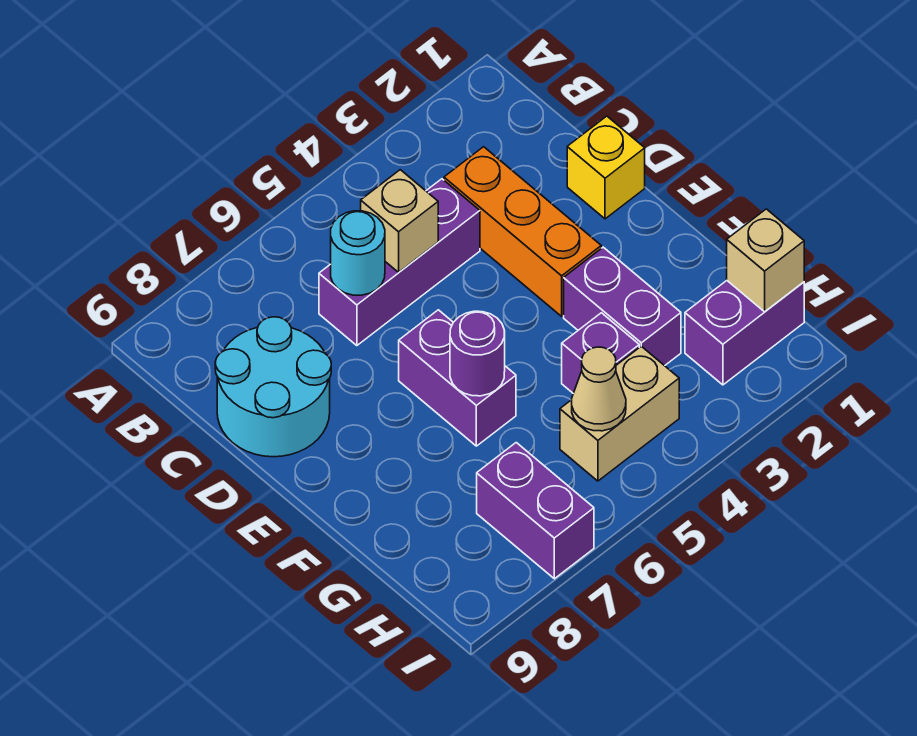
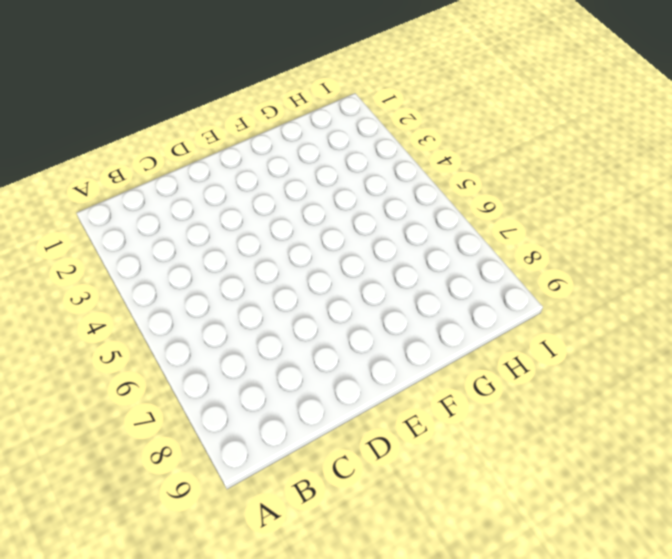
none -> orange 1x3 brick [444,147,601,316]
none -> purple 1x3 brick [319,179,480,346]
none -> cyan 2x2 round brick [215,317,331,457]

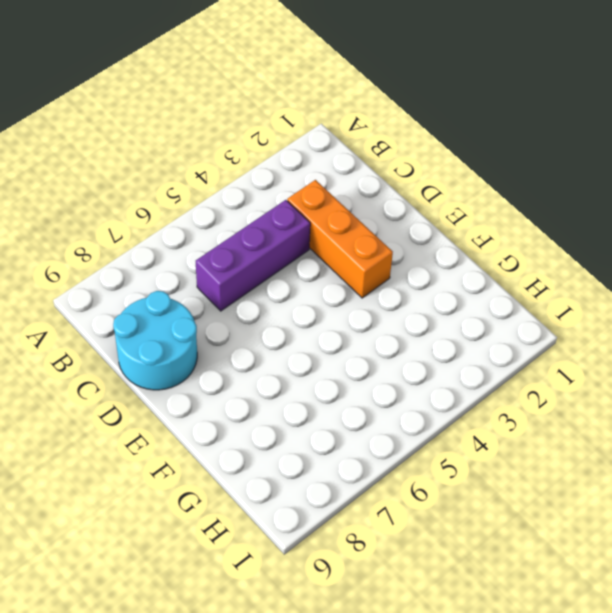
none -> yellow 1x1 brick [567,116,645,219]
none -> purple 1x2 brick [399,310,516,446]
none -> purple 1x2 brick [564,247,681,366]

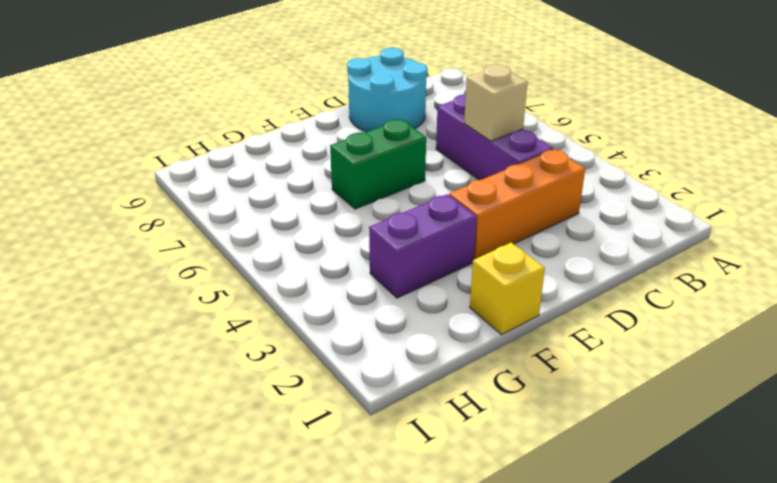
green 1x2 brick [330,119,426,209] -> purple 1x2 brick [399,310,516,446]
yellow 1x1 brick [470,243,545,335] -> yellow 1x1 brick moved to [567,116,645,219]
none -> purple 1x1 brick [562,313,639,393]
none -> purple 1x2 brick [685,281,804,385]
none -> tan 1x2 brick [560,346,679,481]

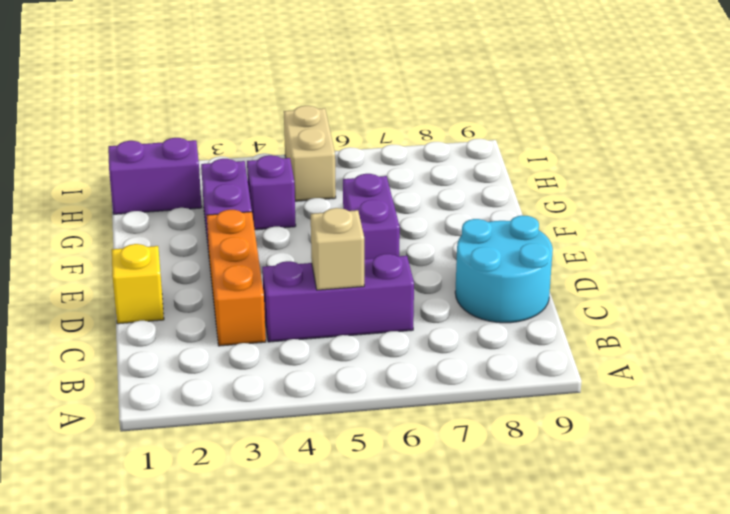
tan 1x2 brick [284,106,336,201] -> tan 1x2 brick turned to [560,346,679,481]
none -> purple 1x2 brick [477,443,594,579]
none -> cyan 1x1 round brick [331,211,385,295]
none -> purple 1x1 round brick [450,311,505,396]

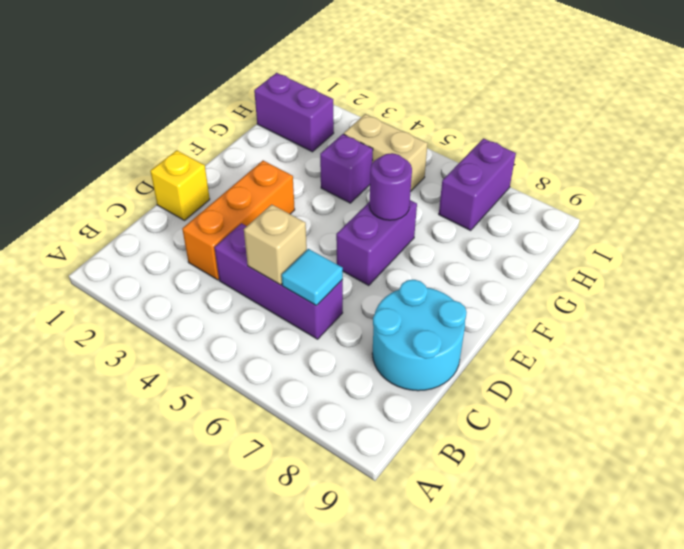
cyan 1x1 tile [282,249,343,305] -> cyan 1x1 round brick [331,211,385,295]
none -> purple 1x2 brick [564,247,681,366]
none -> tan 1x1 brick [727,209,804,312]
none -> tan 1x1 cone [572,347,626,431]

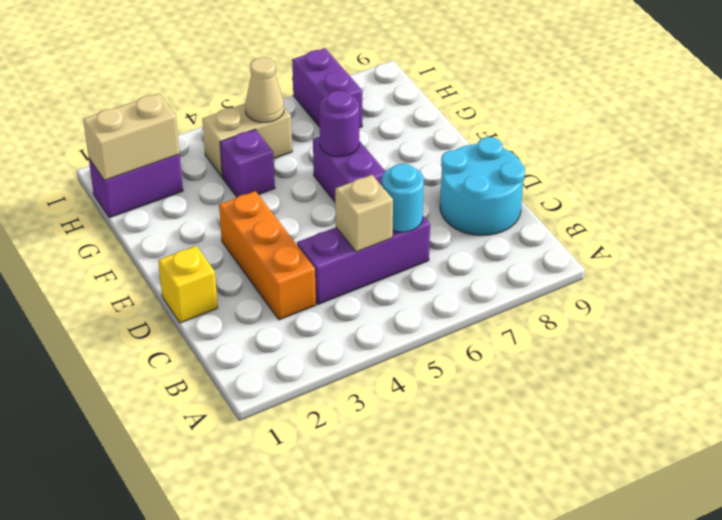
tan 1x2 brick [83,94,180,180] -> tan 1x1 brick [727,209,804,312]
none -> purple 1x2 brick [564,247,681,366]

